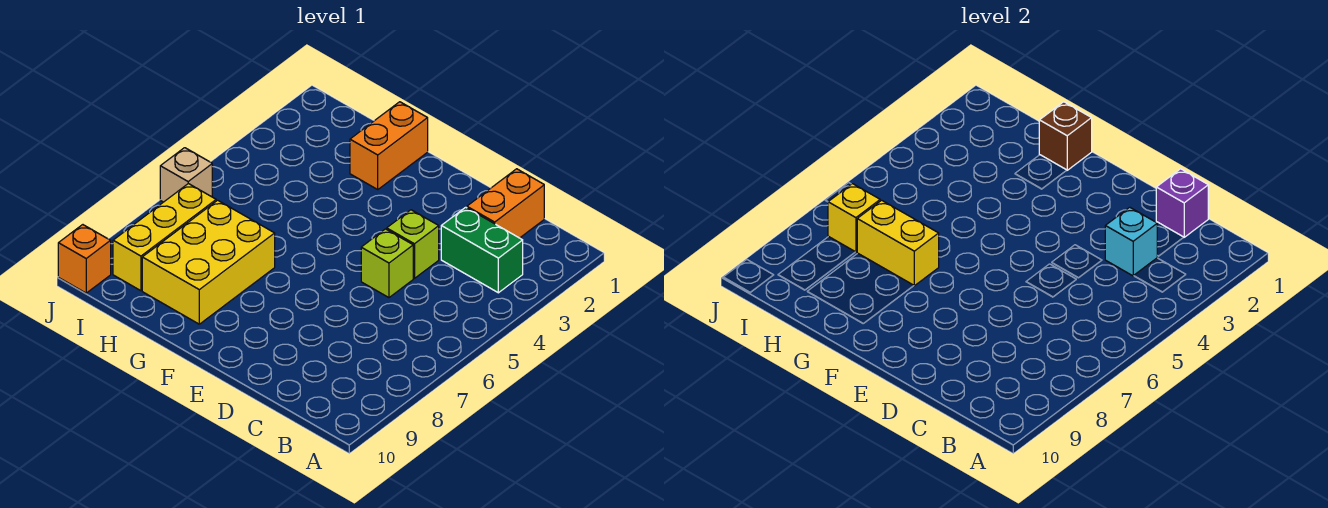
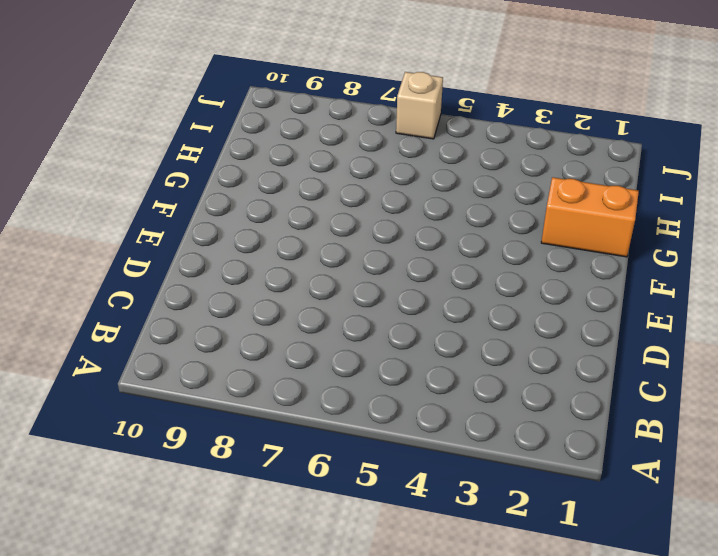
none -> green 1x2 brick [441,207,523,293]
none -> orange 1x2 brick [467,169,544,238]
none -> lime 1x1 brick [387,210,439,278]

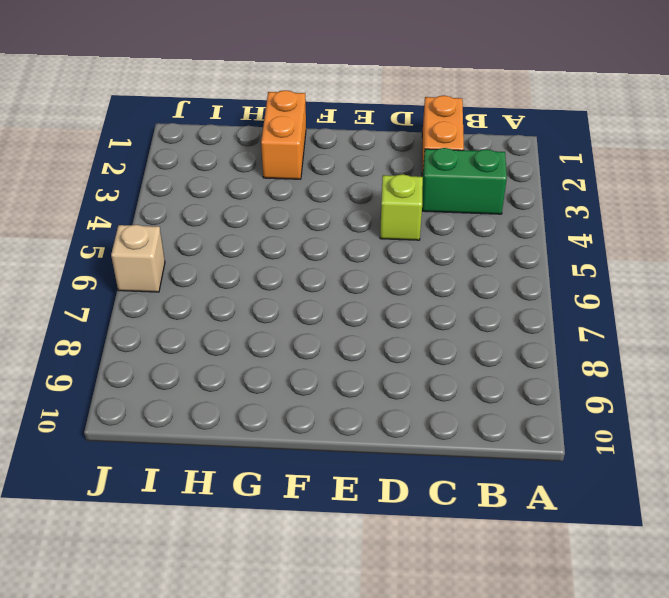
none -> lime 1x1 brick [361,229,413,298]
none -> yellow 2x3 brick [142,200,275,324]
none -> yellow 1x3 brick [113,184,216,291]

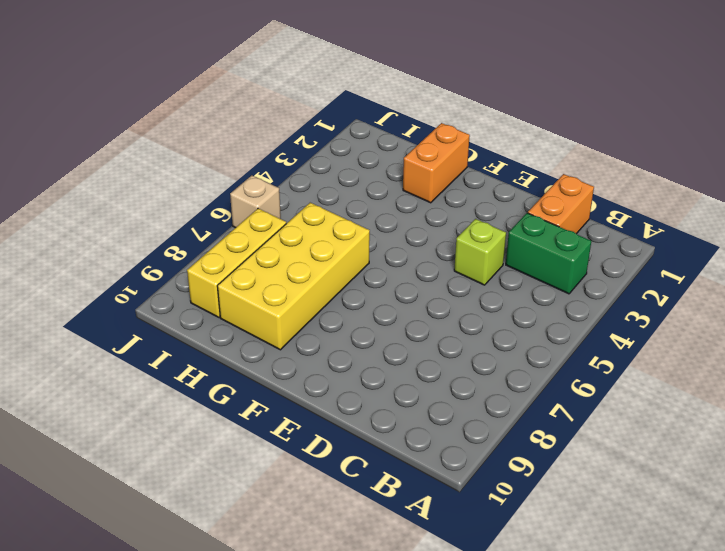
yellow 2x4 brick [217,203,370,350] -> yellow 2x3 brick [142,200,275,324]
none -> lime 1x1 brick [361,229,413,298]
none -> orange 1x1 brick [58,225,111,293]
none -> purple 1x1 brick [1156,169,1208,237]

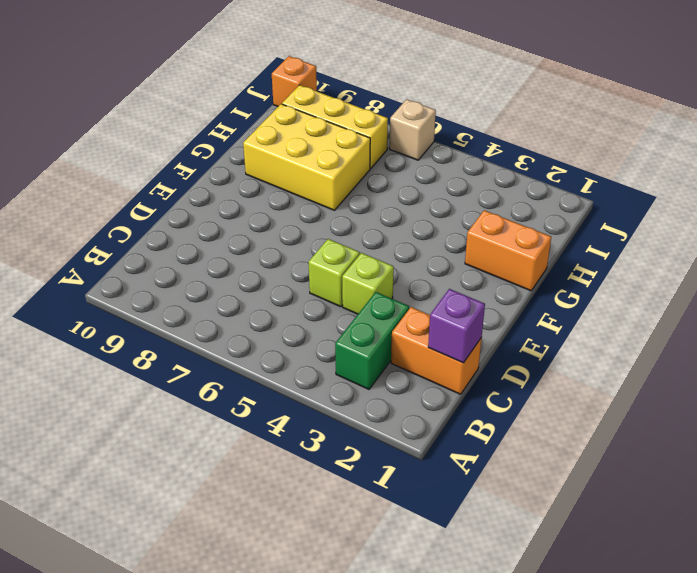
none -> cyan 1x1 brick [1105,207,1157,276]
none -> brown 1x1 brick [1039,102,1092,170]
none -> yellow 1x2 brick [857,200,939,286]

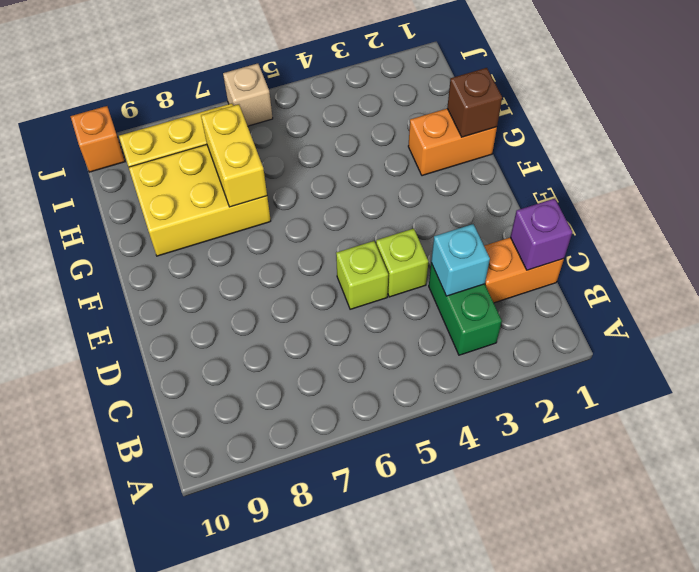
none -> yellow 1x1 brick [828,184,880,252]

